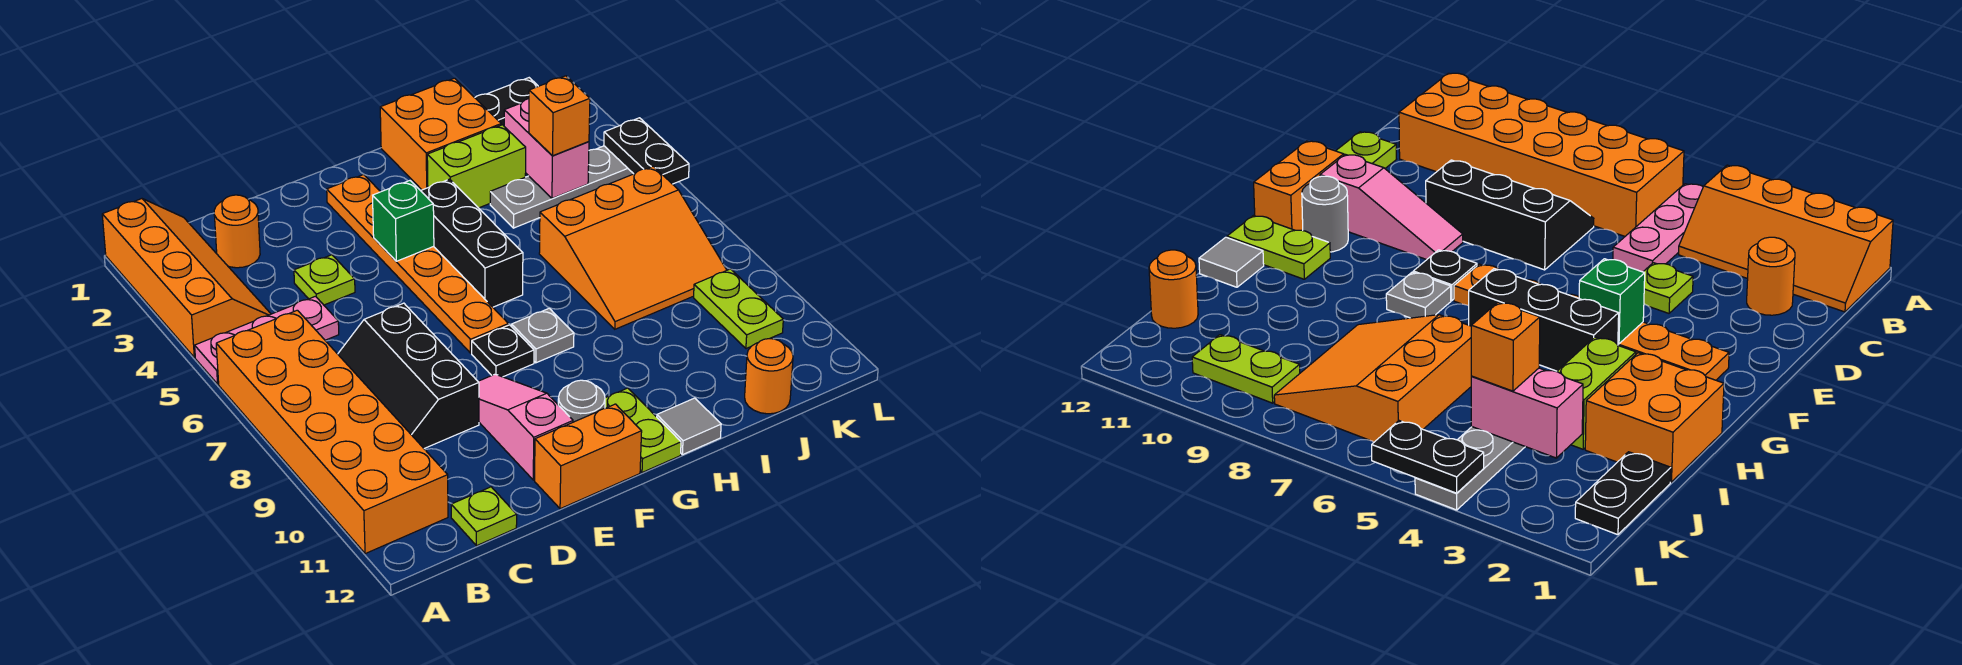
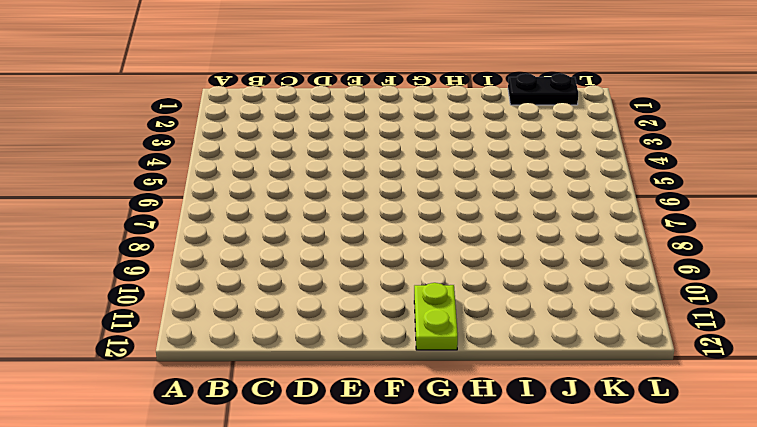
none -> orange 2x4 slope [102,199,271,357]
none -> pink 1x3 plate [195,296,339,384]
none -> orange 2x6 brick [216,310,448,554]

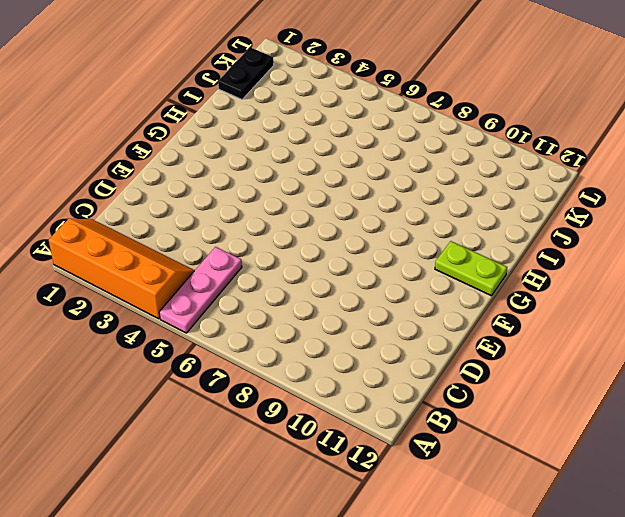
none -> orange 2x6 brick [216,310,448,554]
none -> orange 1x1 round brick [214,195,260,268]
none -> black 2x3 slope [338,303,479,448]

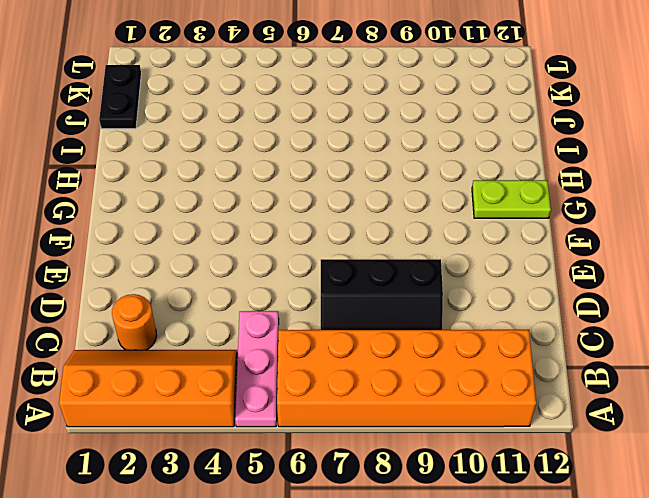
none -> lime 1x1 plate [451,487,517,546]
none -> lime 1x1 plate [294,255,355,305]
none -> pink 1x3 slope [478,374,573,480]

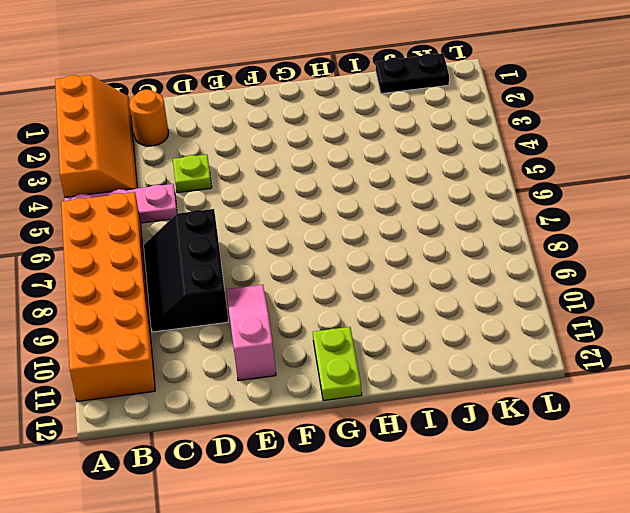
none -> lime 1x1 plate [451,487,517,546]
none -> orange 1x2 brick [535,404,642,509]
none -> orange 1x6 plate [327,175,508,353]

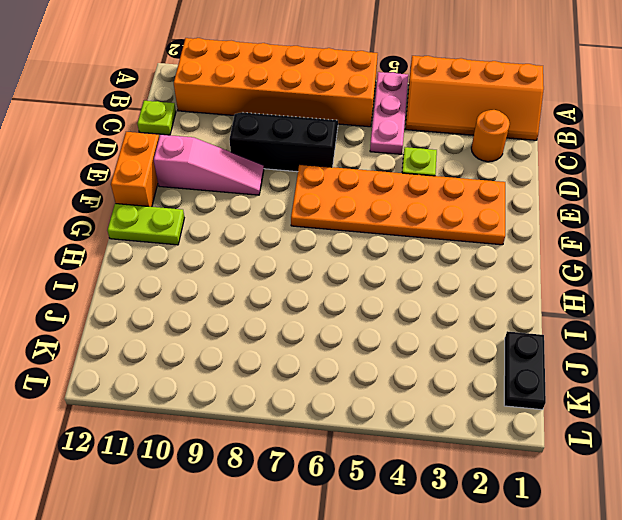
orange 2x6 plate [291,164,505,245] -> orange 1x6 plate [327,175,508,353]
none -> black 1x1 plate [472,325,534,377]
none -> grey 1x1 round brick [558,380,605,422]
none -> black 1x3 brick [421,179,523,307]

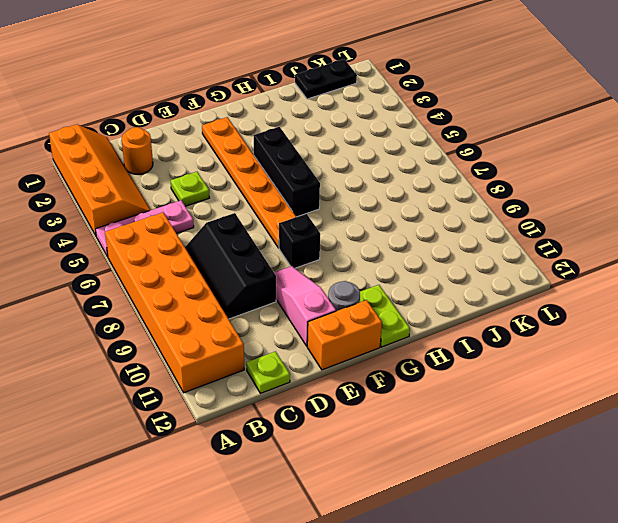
black 1x1 brick [279,214,320,268] -> black 1x1 plate [472,325,534,377]
none -> grey 1x1 plate [512,308,574,363]
none -> orange 2x2 brick [380,78,501,190]
none -> lime 1x2 brick [427,125,526,208]

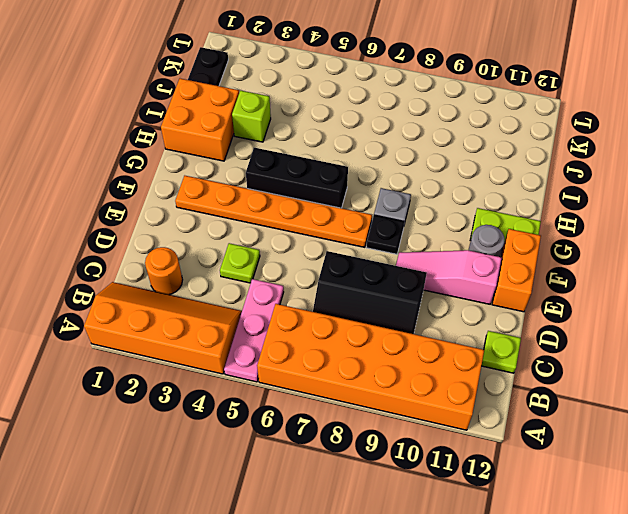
lime 1x1 brick [232,91,271,142] -> lime 1x2 brick [427,125,526,208]
none -> grey 1x1 tile [657,398,721,455]
none -> grey 1x4 plate [490,146,633,228]
none -> orange 3x3 slope [539,166,727,329]

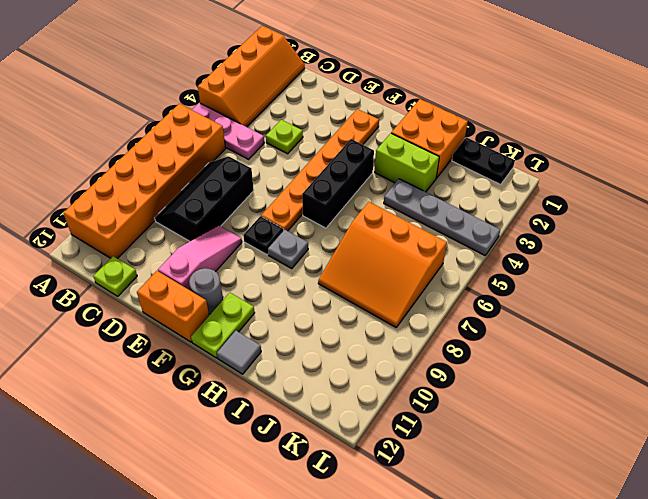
none -> orange 1x1 round brick [214,195,260,268]
none -> orange 1x1 round brick [745,339,793,414]
none -> lime 1x2 plate [694,269,783,349]

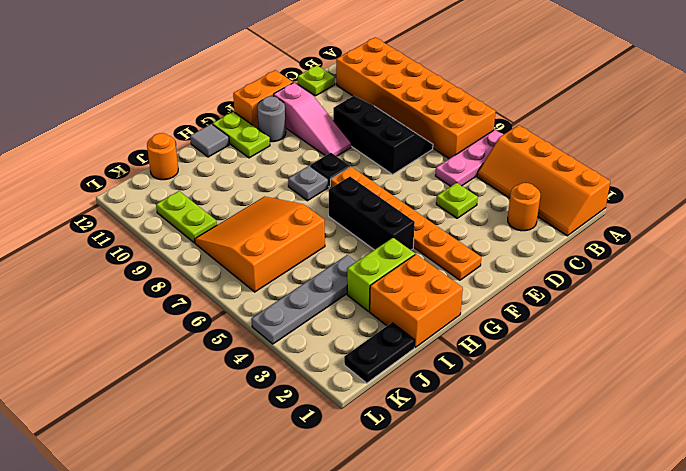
none -> green 1x1 brick [373,181,434,261]
none -> pink 1x2 brick [504,99,589,198]
none -> black 1x2 plate [604,118,689,184]

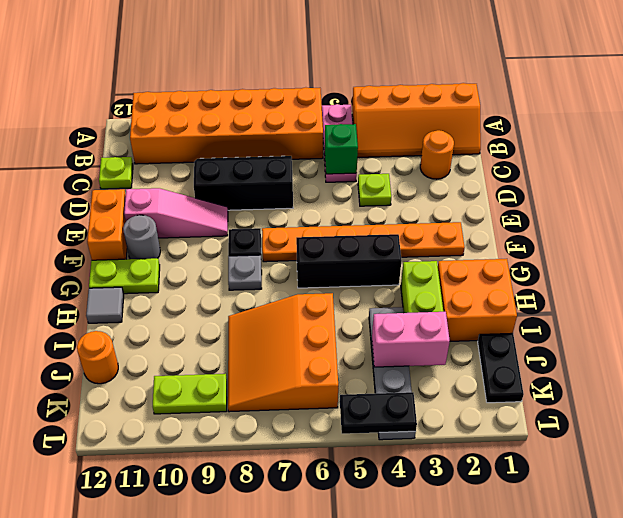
green 1x1 brick [325,124,358,174] -> green 1x1 brick moved to [373,181,434,261]
none -> orange 1x1 brick [529,76,590,156]

